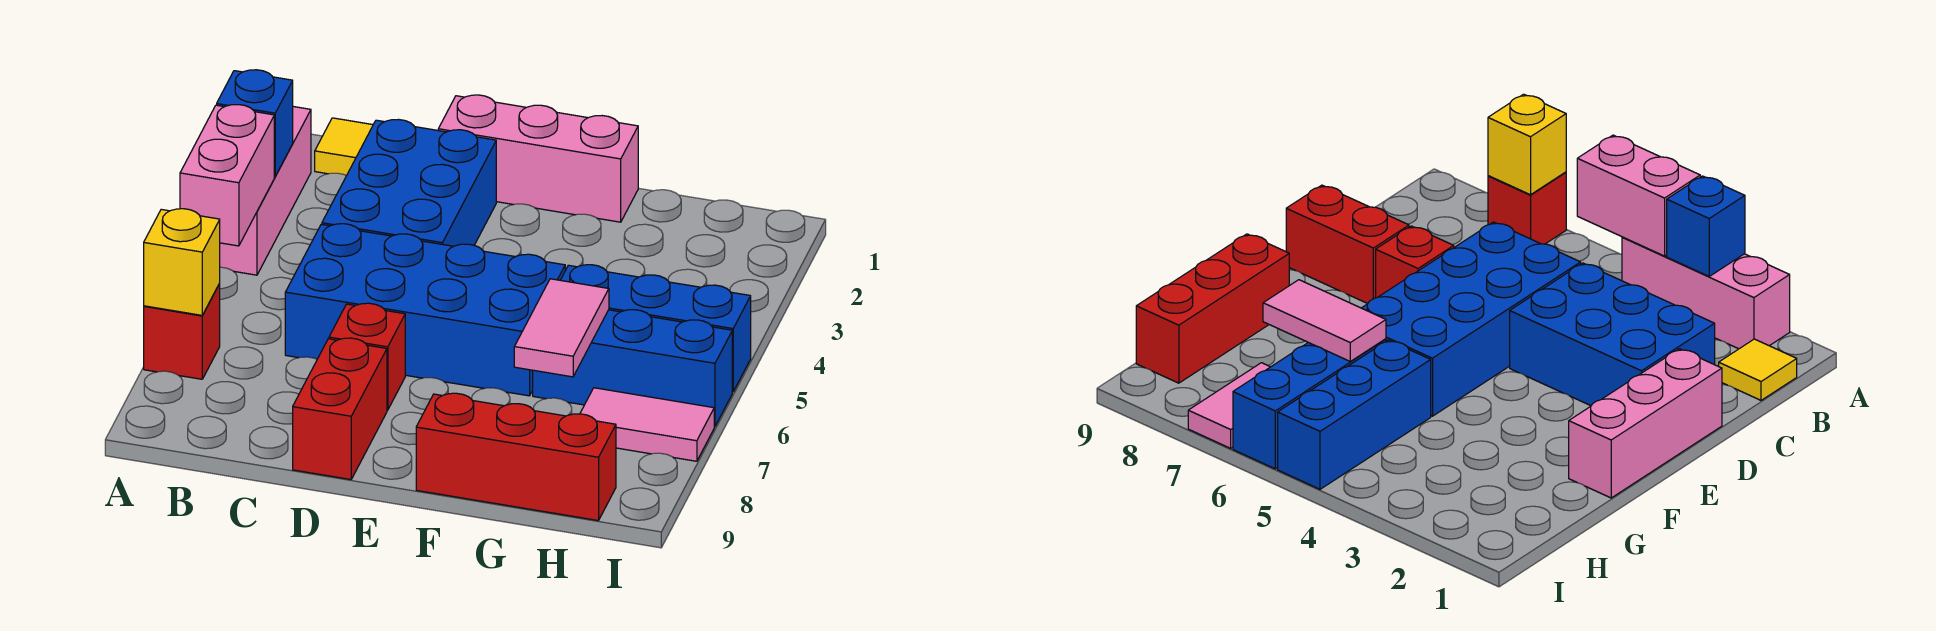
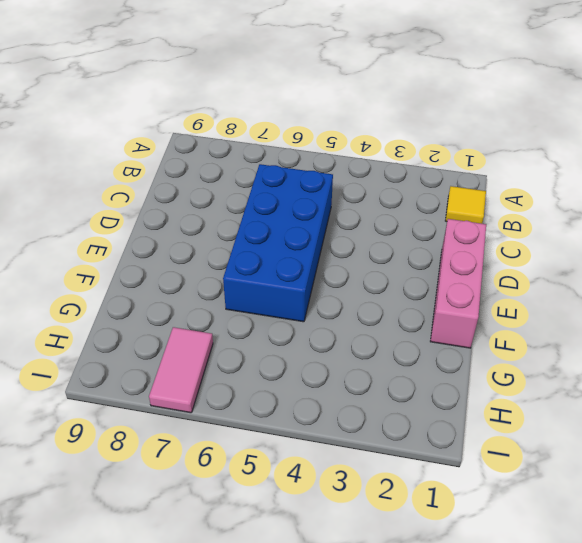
none -> pink 1x3 brick [220,107,311,275]
none -> red 1x1 brick [144,283,220,379]
none -> blue 2x3 brick [322,120,496,246]

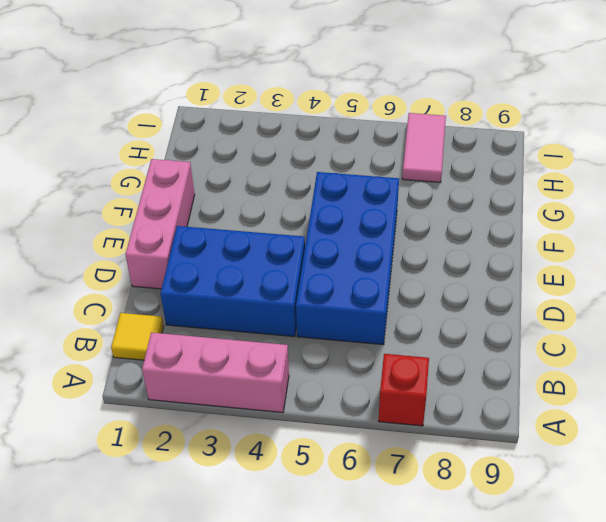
none -> red 1x1 brick [329,303,405,410]
none -> red 1x2 brick [293,338,387,480]
none -> red 1x3 brick [416,393,616,521]

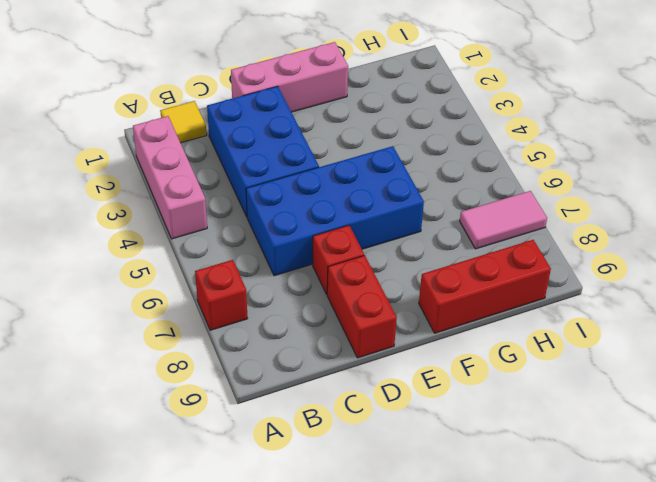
none -> blue 1x3 brick [561,265,751,392]
none -> blue 1x3 brick [533,310,732,427]
none -> blue 1x1 brick [217,70,293,176]

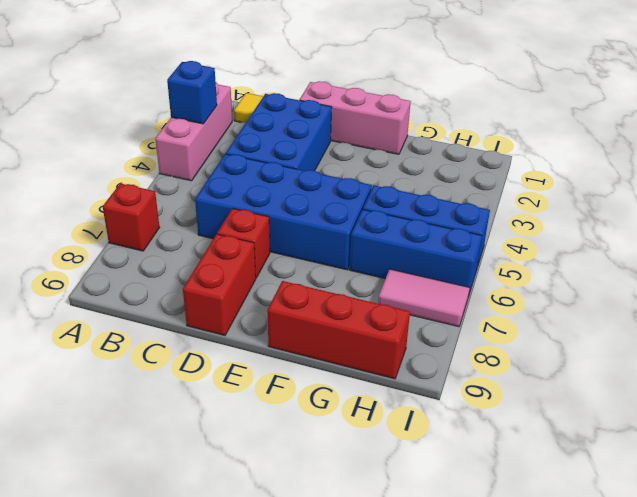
none -> pink 1x2 brick [180,105,274,246]
none -> yellow 1x1 brick [144,209,220,315]
none -> pink 1x2 tile [514,279,609,377]

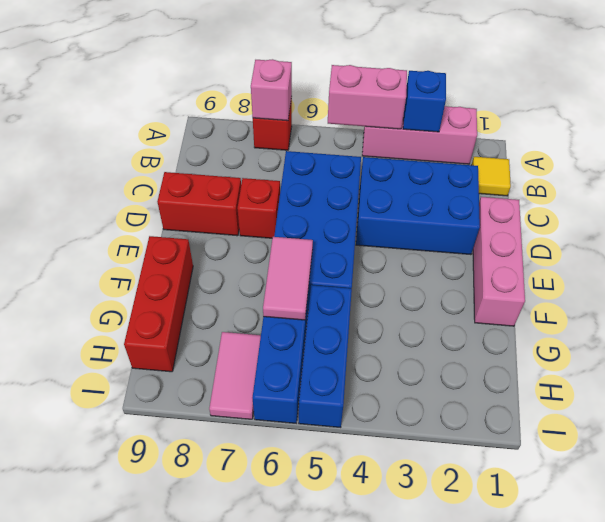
pink 1x1 brick [251,59,292,121] -> yellow 1x1 brick [144,209,220,315]
pink 1x2 tile [263,237,313,320] -> pink 1x2 tile turned to [514,279,609,377]

